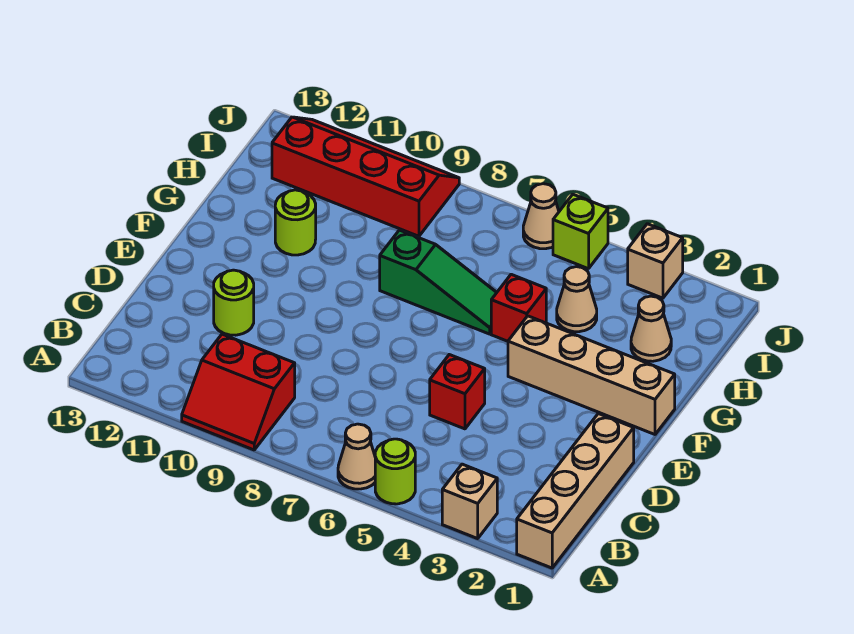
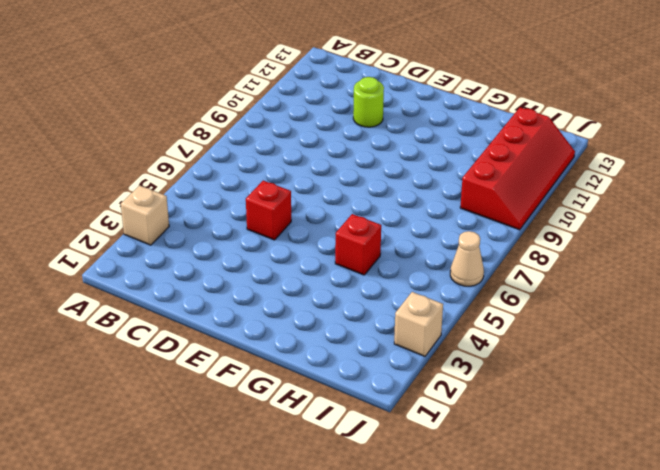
none -> tan 1x4 brick [517,414,634,568]
none -> lime 1x1 round brick [375,439,415,504]
none -> tan 1x1 cone [338,424,375,489]

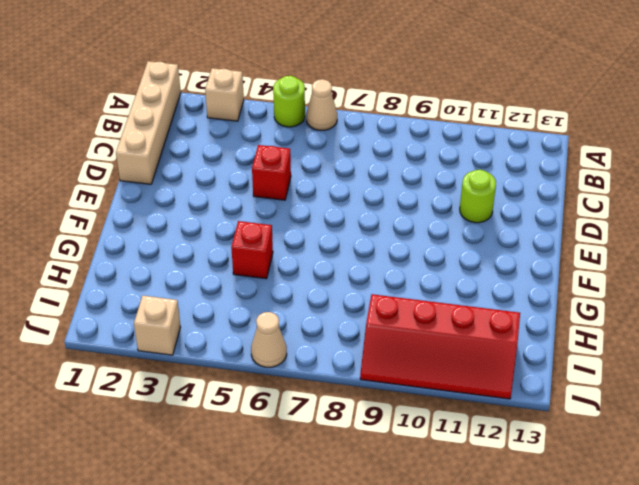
none -> red 2x2 slope [182,334,295,450]
none -> tan 1x4 brick [508,316,675,434]
none -> green 1x3 slope [380,230,497,334]

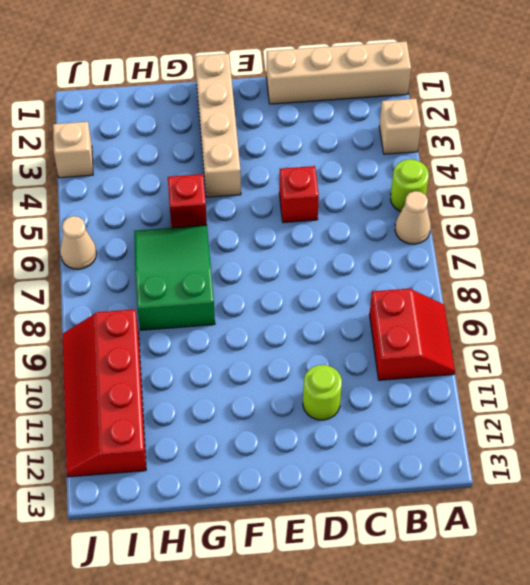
green 2x3 slope [134,225,215,330] -> green 1x3 slope [380,230,497,334]
none -> lime 1x1 round brick [275,190,316,255]
none -> tan 1x1 cone [631,296,671,361]
none -> tan 1x1 cone [557,267,597,332]

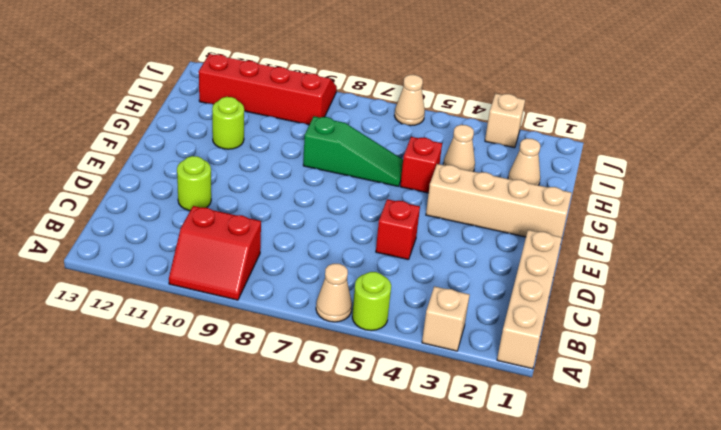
none -> lime 1x1 brick [553,194,608,269]

